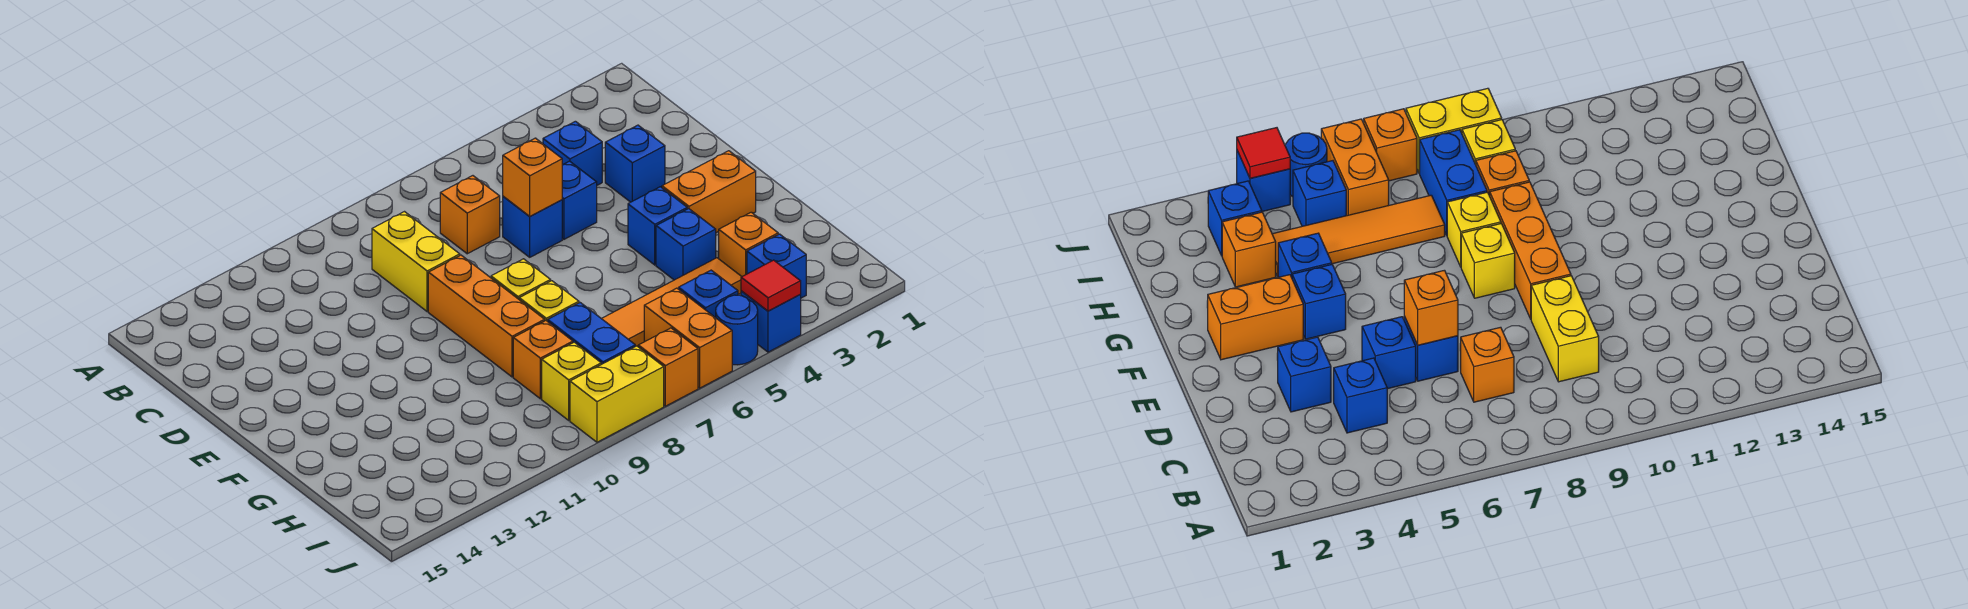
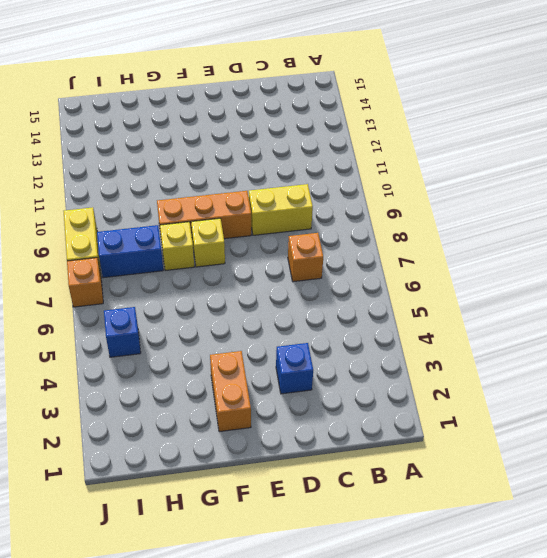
none -> blue 1x1 brick [543,121,602,185]
none -> blue 1x1 brick [562,161,597,239]
none -> blue 1x1 brick [503,196,562,257]

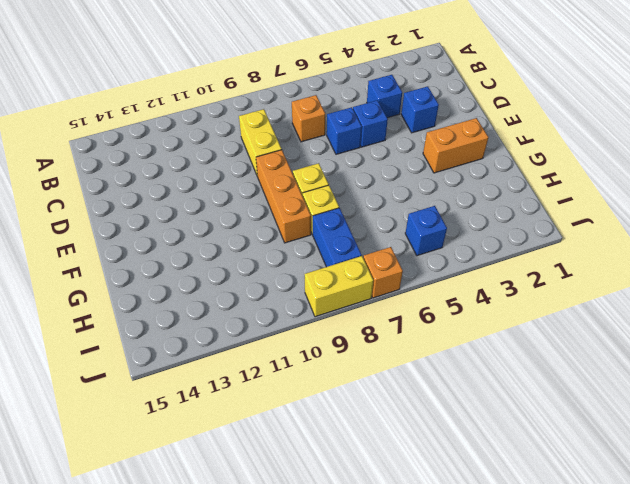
none -> blue 1x1 brick [628,187,687,265]
none -> blue 1x1 brick [656,209,716,280]
none -> orange 1x1 brick [719,212,778,276]

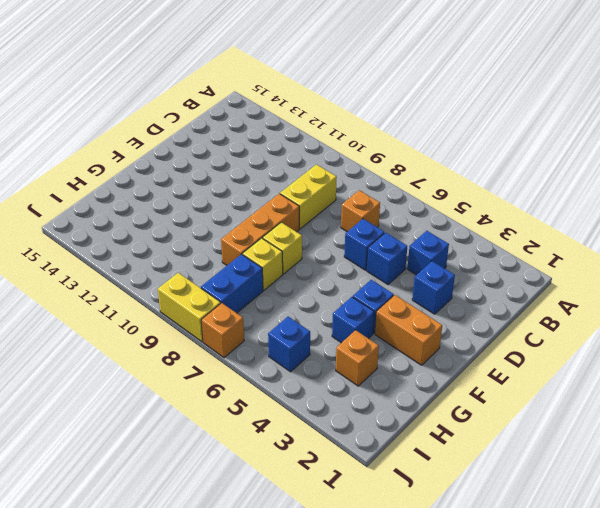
none -> orange 1x4 tile [601,258,742,346]
none -> orange 1x1 brick [513,321,573,399]
none -> blue 1x1 brick [747,234,806,298]

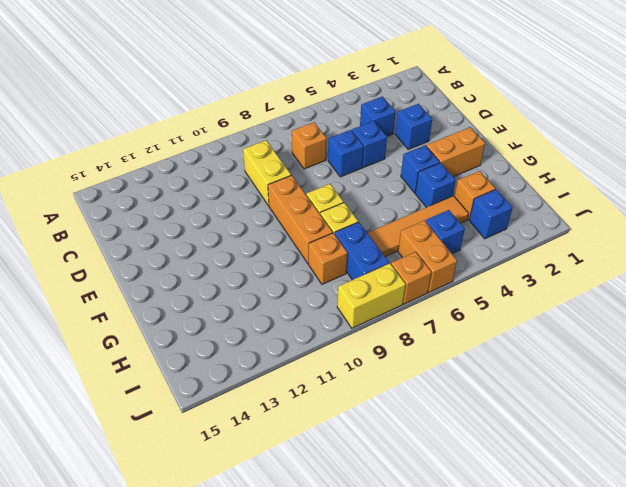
none -> yellow 1x1 brick [542,342,601,420]
none -> blue 1x1 brick [741,291,801,352]
none -> blue 1x1 round brick [716,295,758,365]

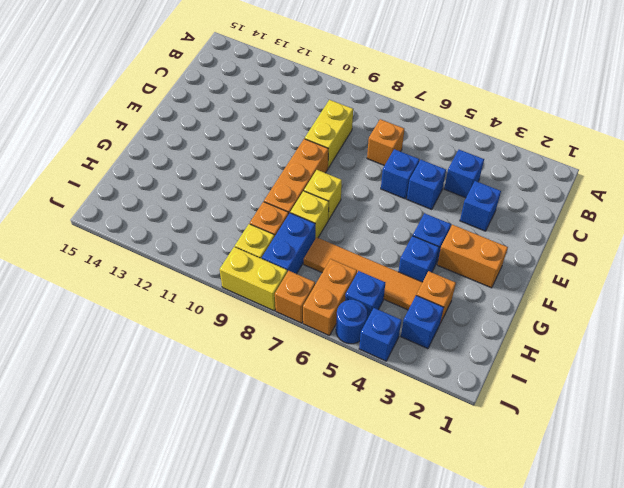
none -> orange 1x1 brick [503,138,562,216]
none -> red 1x1 tile [741,260,801,311]

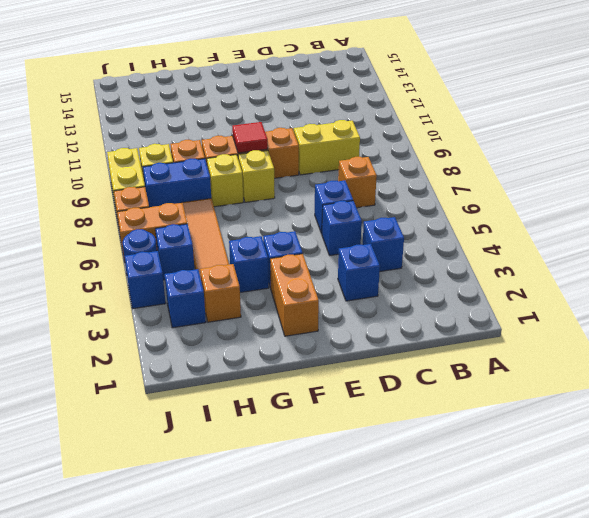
red 1x1 tile [232,122,268,153] -> red 1x1 tile moved to [741,260,801,311]
none -> orange 1x1 brick [503,138,562,216]

